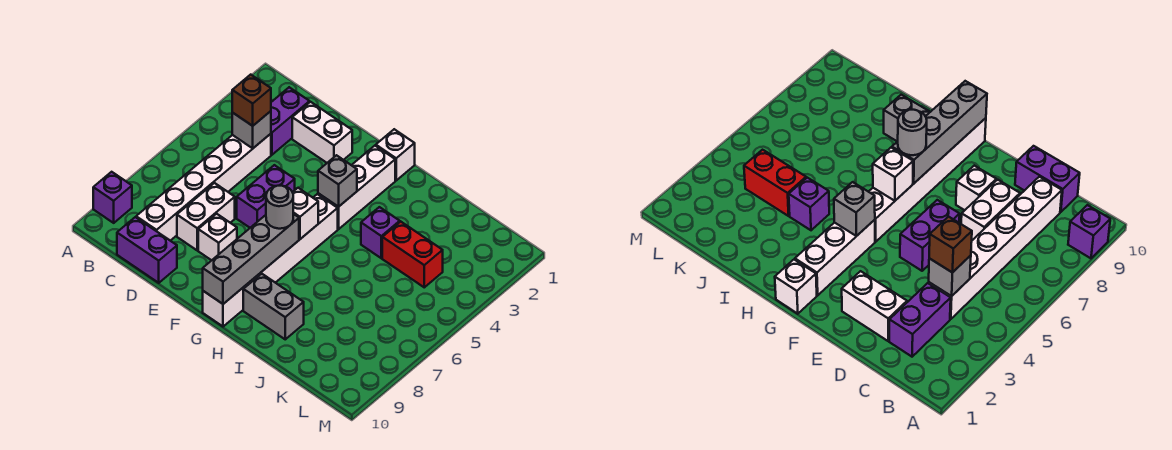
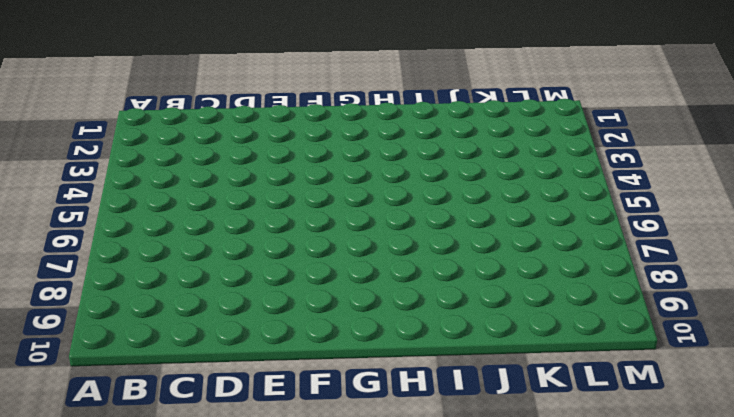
none -> purple 1x1 brick [93,172,132,223]
none -> purple 1x2 brick [271,87,310,155]
none -> white 1x6 brick [136,134,271,241]

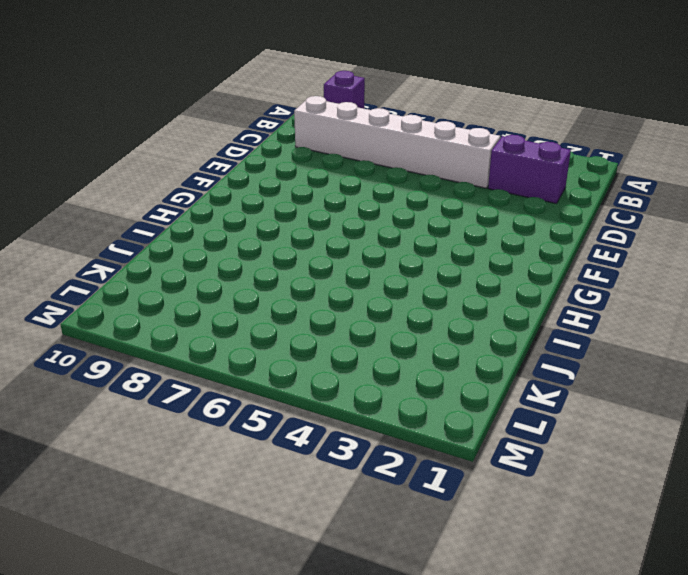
none -> purple 1x2 brick [117,217,177,283]
none -> white 1x2 brick [292,102,352,163]
none -> white 1x2 brick [177,183,235,250]

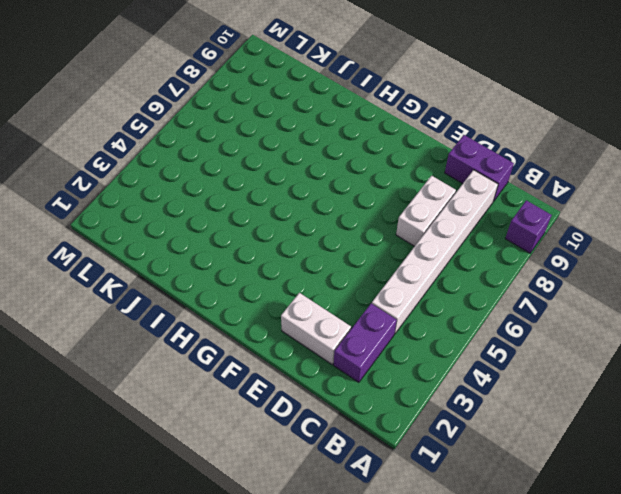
none -> purple 1x2 brick [237,165,295,228]
none -> white 1x1 brick [198,214,237,260]
none -> white 1x1 brick [376,129,415,180]

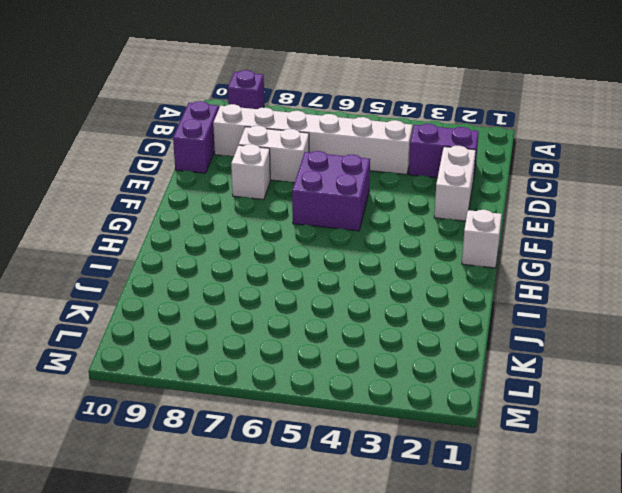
purple 2x2 brick [292,151,370,231] -> purple 1x2 brick [237,165,295,228]
none -> white 1x3 brick [318,146,395,229]
none -> white 1x6 brick [203,194,338,327]
none -> grey 1x2 brick [243,274,304,339]

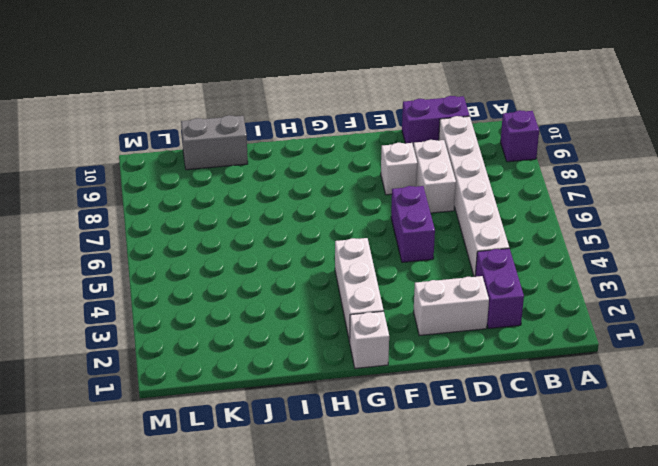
grey 1x2 brick [181,115,248,170] -> grey 1x2 brick moved to [243,274,304,339]
none -> white 1x6 brick [203,194,338,327]
none -> purple 1x1 brick [361,207,400,258]
none -> red 1x2 brick [382,222,443,287]

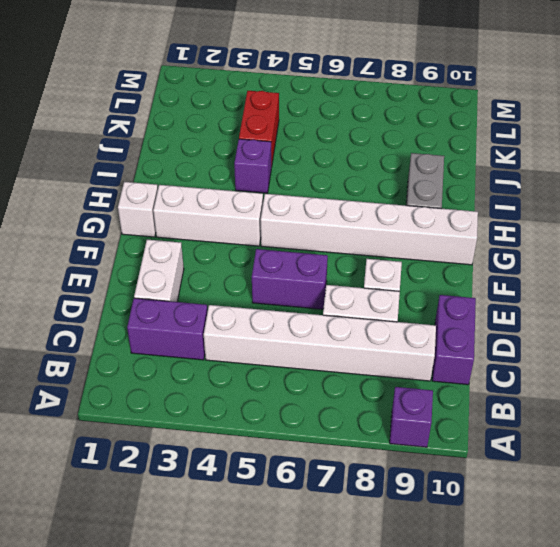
none -> grey 1x1 brick [232,111,271,148]
none -> grey 1x1 brick [318,155,357,207]
none -> white 1x1 brick [293,188,318,239]

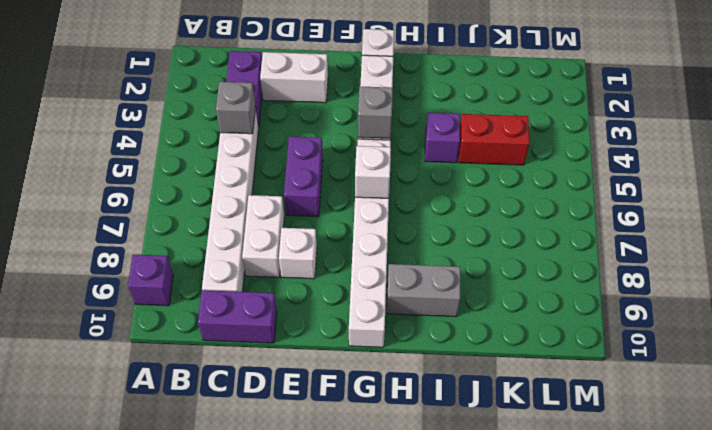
none -> grey 1x4 brick [203,214,299,304]
none -> brown 1x1 brick [232,75,271,126]
none -> grey 1x1 round brick [266,186,293,229]

